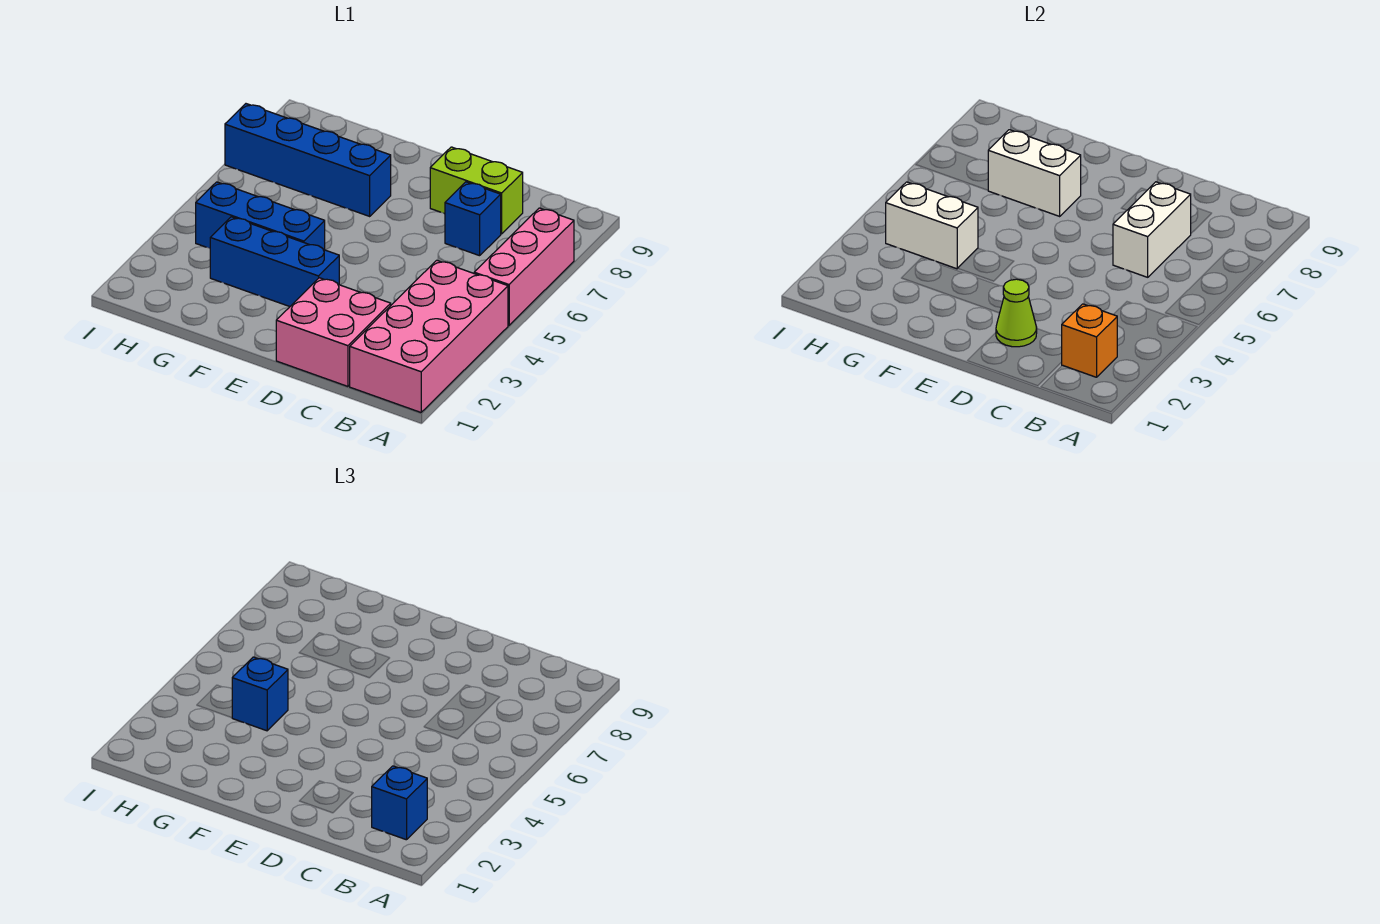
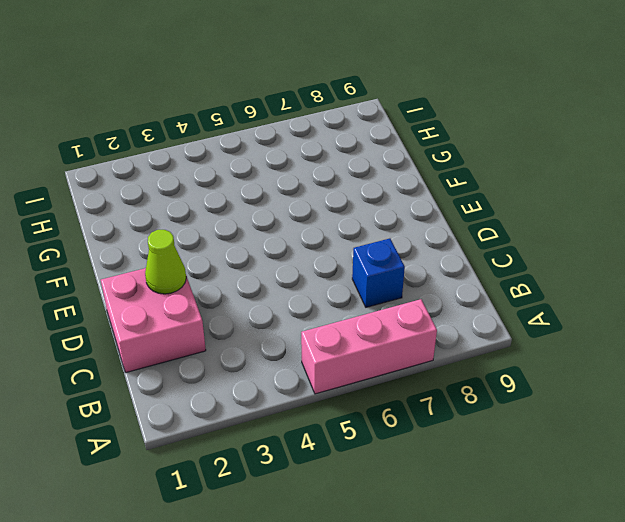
none -> pink 2x4 brick [350,260,508,412]
none -> lime 1x2 brick [430,147,523,234]
none -> blue 1x3 brick [210,217,339,307]

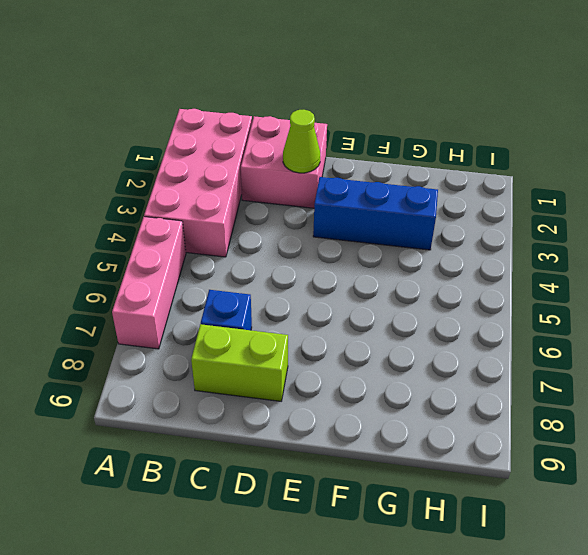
none -> blue 1x3 brick [196,182,325,250]
none -> blue 1x4 brick [225,104,391,216]
none -> orange 1x1 brick [1062,304,1117,377]

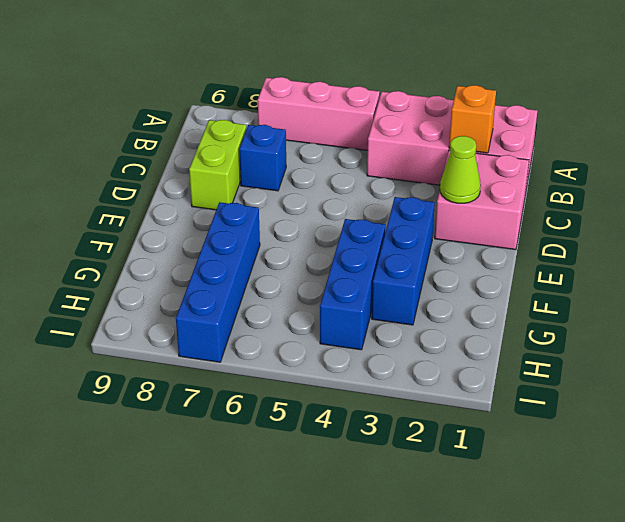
none -> white 1x2 brick [1113,182,1191,277]
none -> white 1x2 brick [988,130,1081,216]
none -> white 1x2 brick [886,182,978,269]

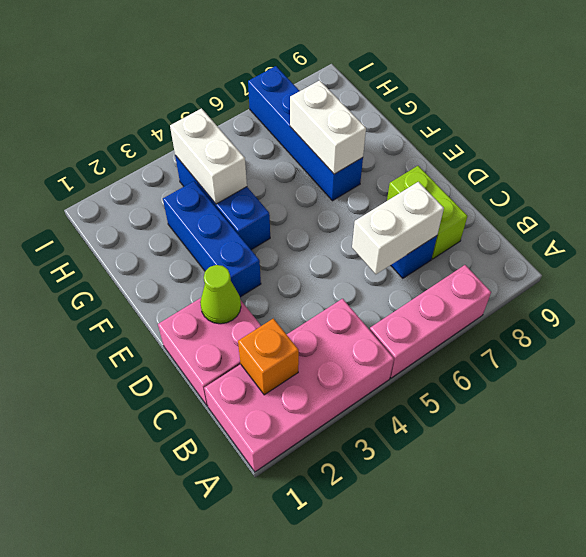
none -> blue 1x1 brick [372,766,427,840]
none -> blue 1x1 brick [232,657,288,731]

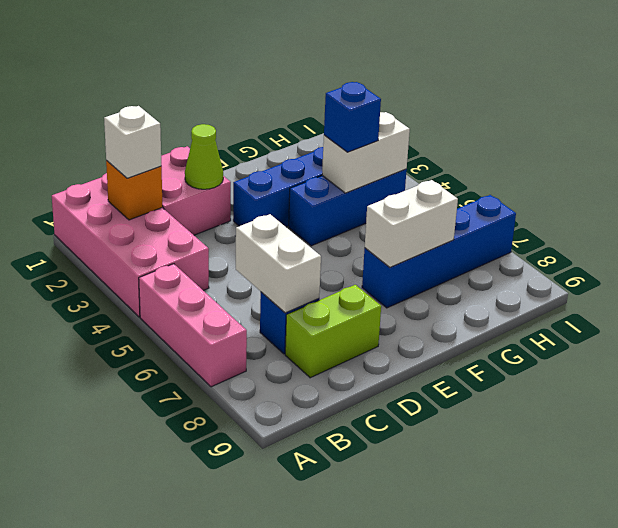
white 1x1 brick [104,106,161,178] -> blue 1x1 brick [372,766,427,840]

